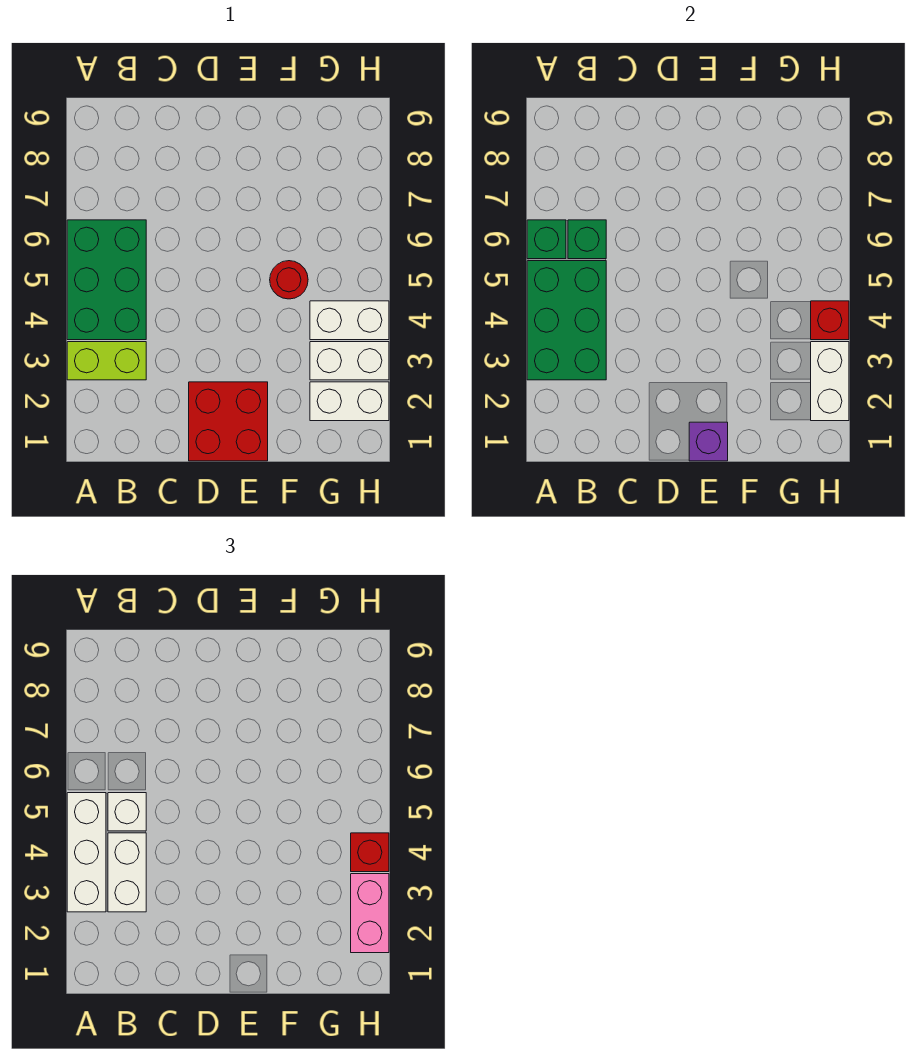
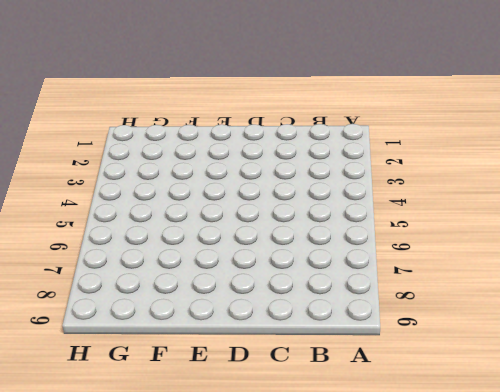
none -> lime 1x2 brick [67,342,146,380]
none -> green 2x3 brick [67,220,146,340]
none -> red 2x2 brick [189,382,268,461]

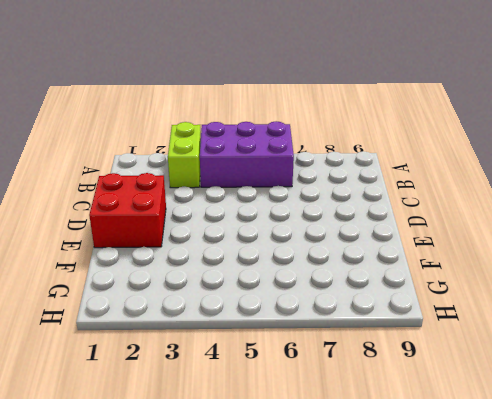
purple 2x3 brick [200,121,294,187] -> green 2x3 brick [67,220,146,340]
none -> red 1x1 round brick [270,261,308,299]
none -> white 1x2 brick [310,382,389,421]
none -> white 1x2 brick [310,342,389,380]

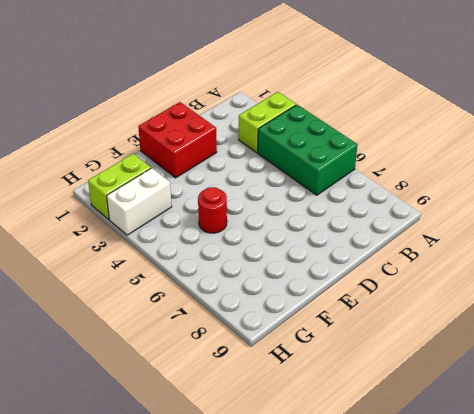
lime 1x2 brick [88,154,151,219] -> white 1x2 brick [310,382,389,421]
none -> white 1x2 brick [310,301,389,340]
none -> green 2x3 brick [527,261,606,380]
none -> green 1x1 brick [527,220,566,259]

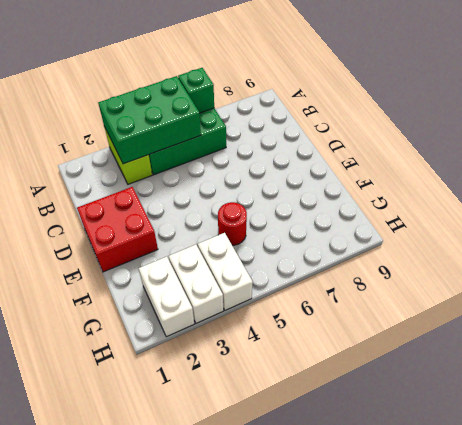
none -> green 1x1 brick [568,220,606,259]
none -> purple 1x1 brick [689,422,728,461]
none -> white 1x2 brick [811,342,849,421]

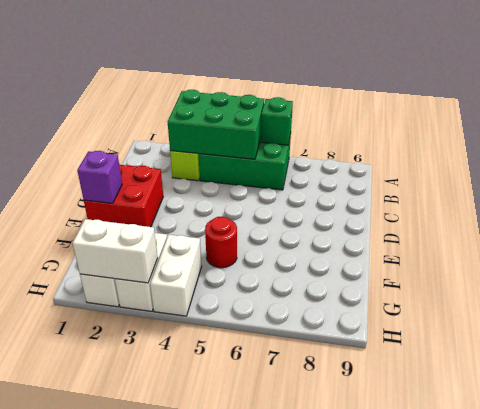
none -> green 1x1 brick [568,220,606,259]
none -> red 1x1 brick [811,301,849,340]
none -> white 1x3 brick [67,793,106,912]

